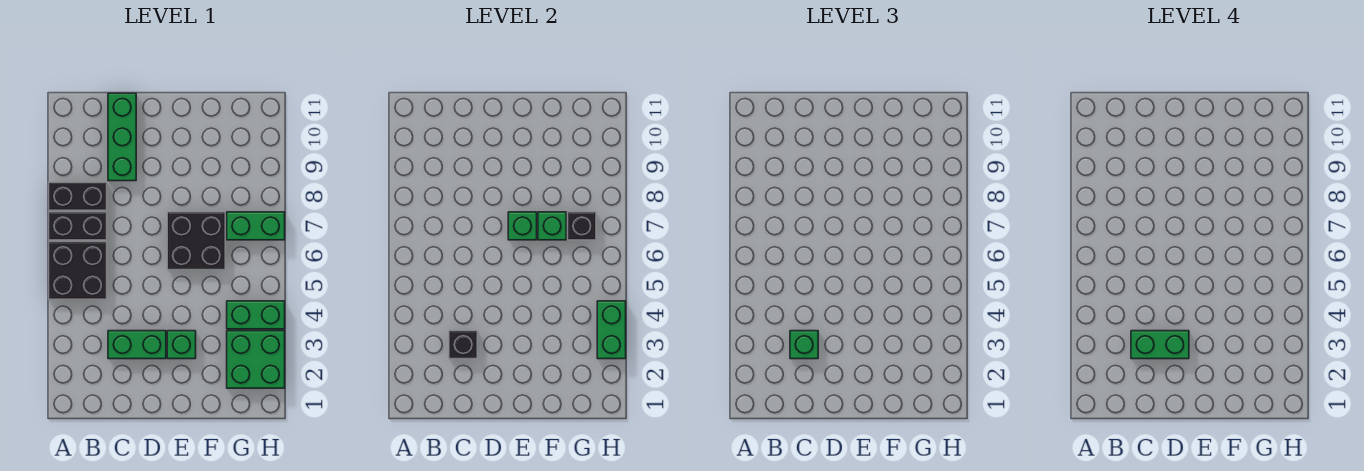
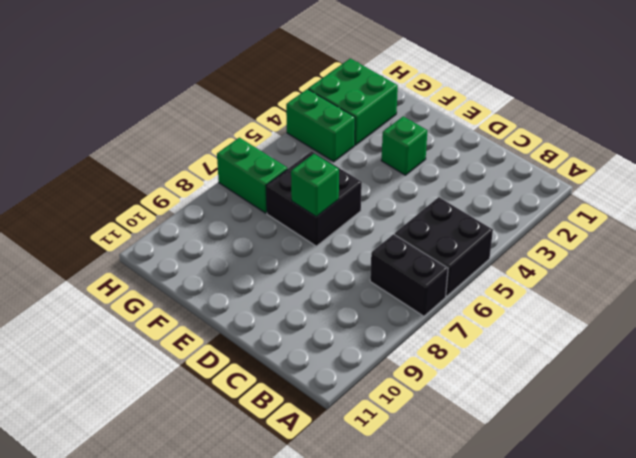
none -> black 1x2 brick [49,182,107,210]
none -> green 1x2 brick [108,331,166,359]
none -> green 1x3 brick [108,93,136,181]

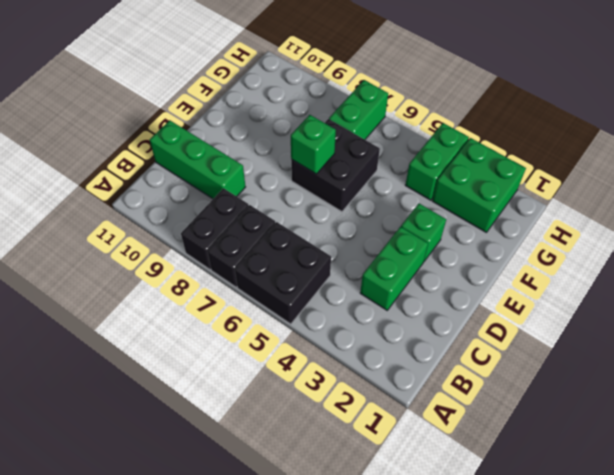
none -> black 1x1 brick [449,331,477,359]
none -> green 1x1 brick [538,212,566,240]
none -> black 1x1 brick [568,212,596,240]

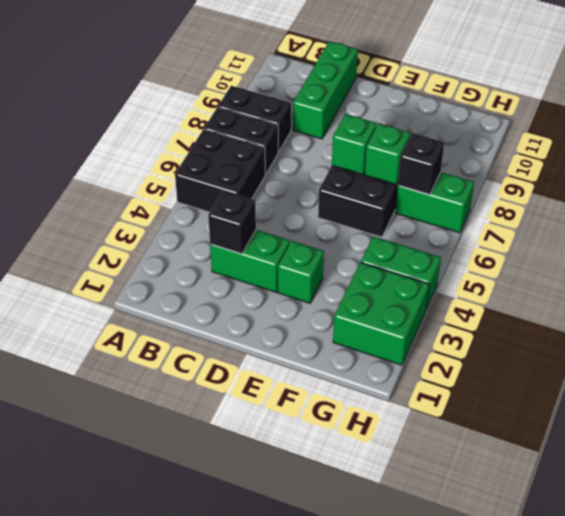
none -> green 1x2 brick [597,301,626,359]
none -> green 1x1 brick [790,331,818,359]
none -> green 1x2 brick [1131,331,1189,359]

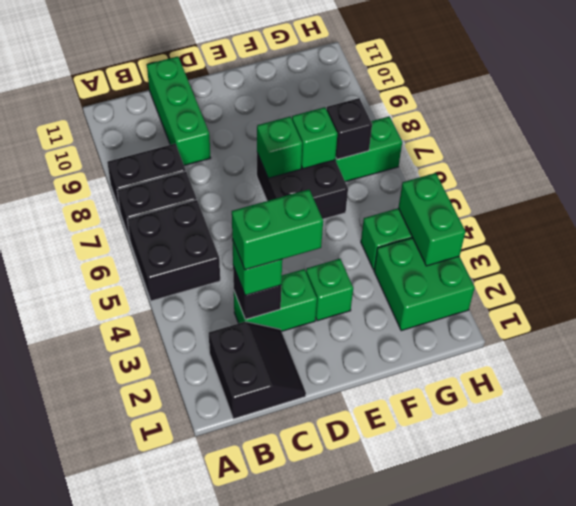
black 2x2 slope [209,322,306,419] -> none

